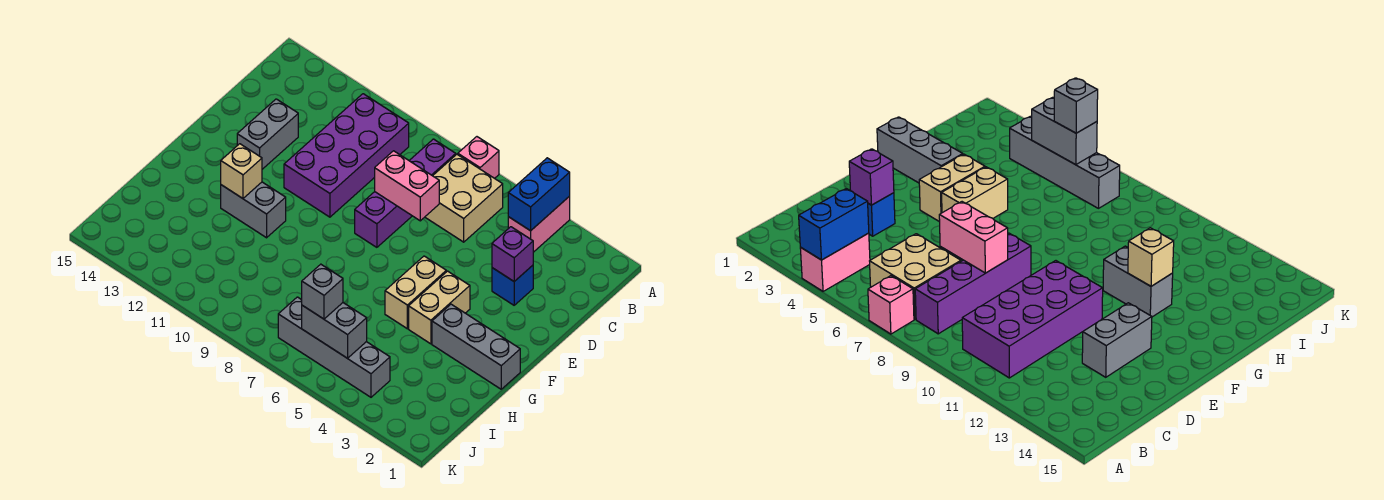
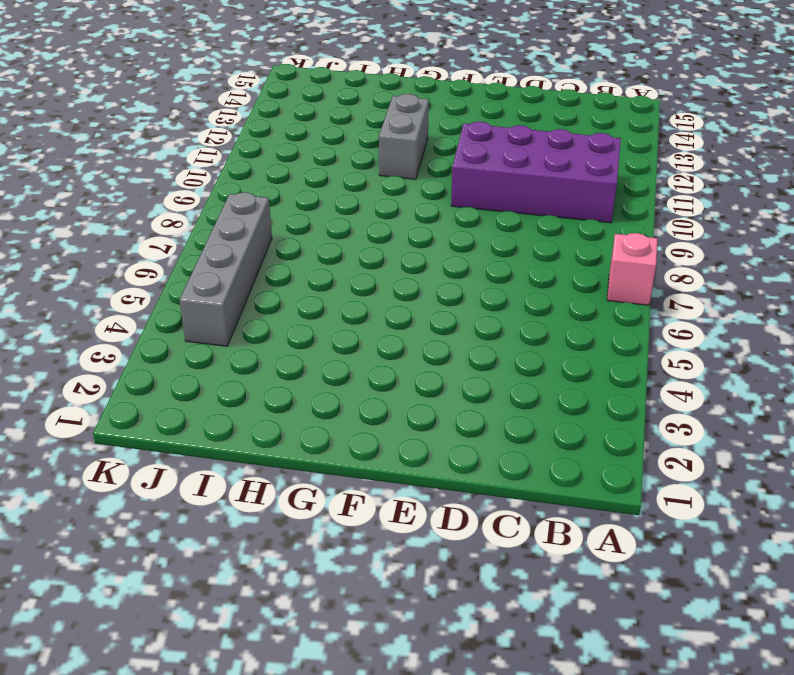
none -> pink 1x2 brick [508,197,570,252]
none -> tan 2x2 brick [425,154,503,242]
none -> purple 1x4 brick [355,139,456,247]

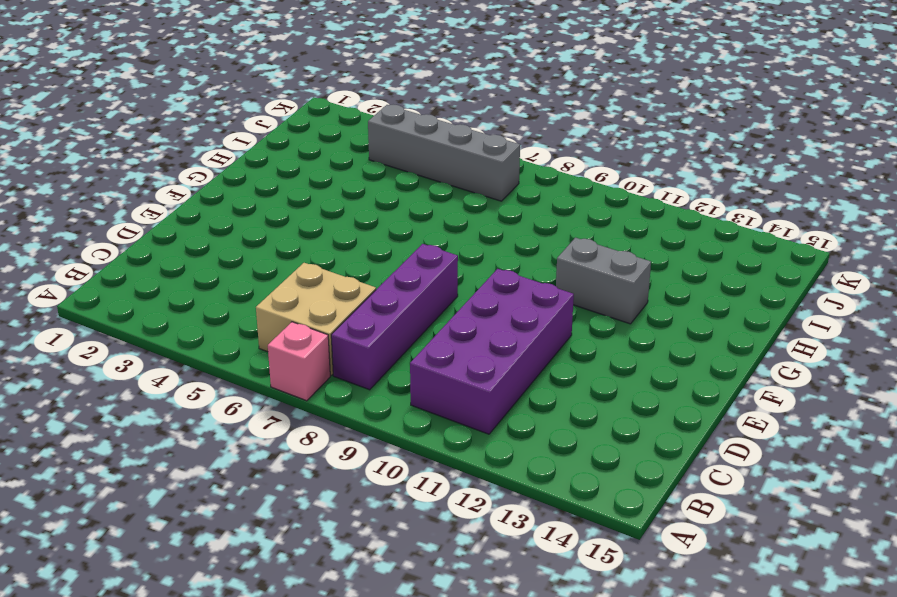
none -> pink 1x2 brick [508,197,570,252]
none -> blue 1x1 brick [492,265,533,305]
none -> grey 1x2 brick [237,99,298,169]

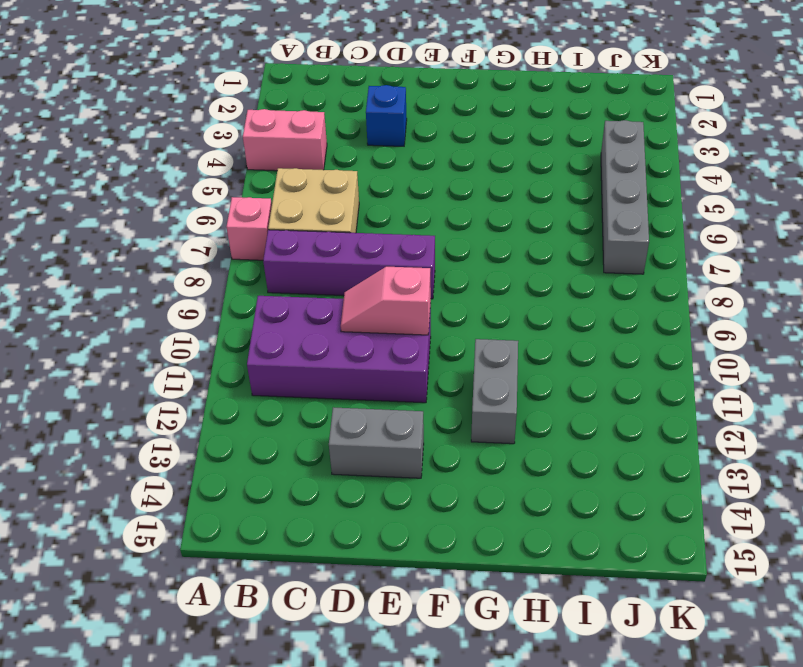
pink 1x2 slope [341,267,431,335] -> none
none -> tan 1x2 brick [409,271,470,344]
none -> tan 1x2 brick [385,256,446,329]
none -> grey 1x3 brick [432,304,520,389]

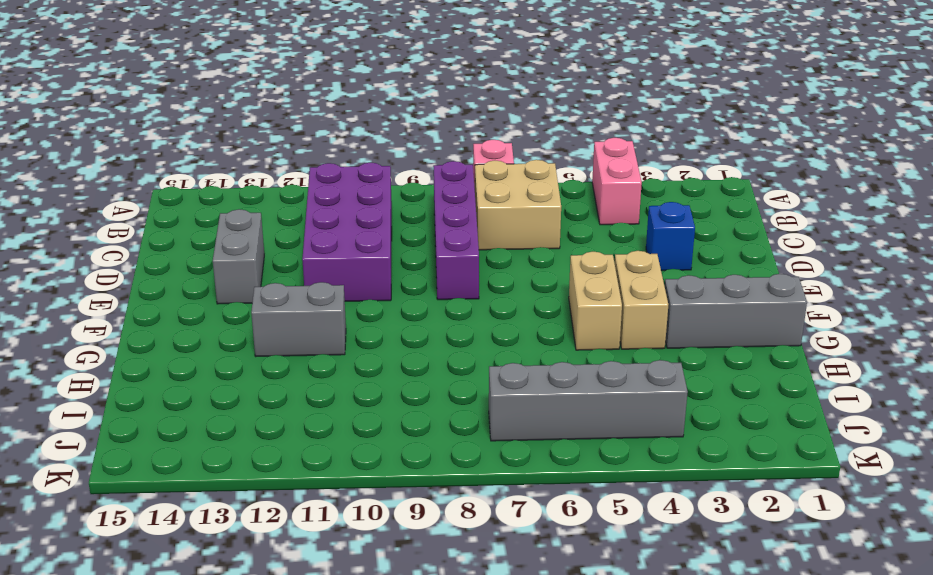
none -> blue 1x2 brick [508,158,570,231]
none -> purple 1x1 brick [492,227,533,281]
none -> pink 1x2 brick [375,151,439,221]

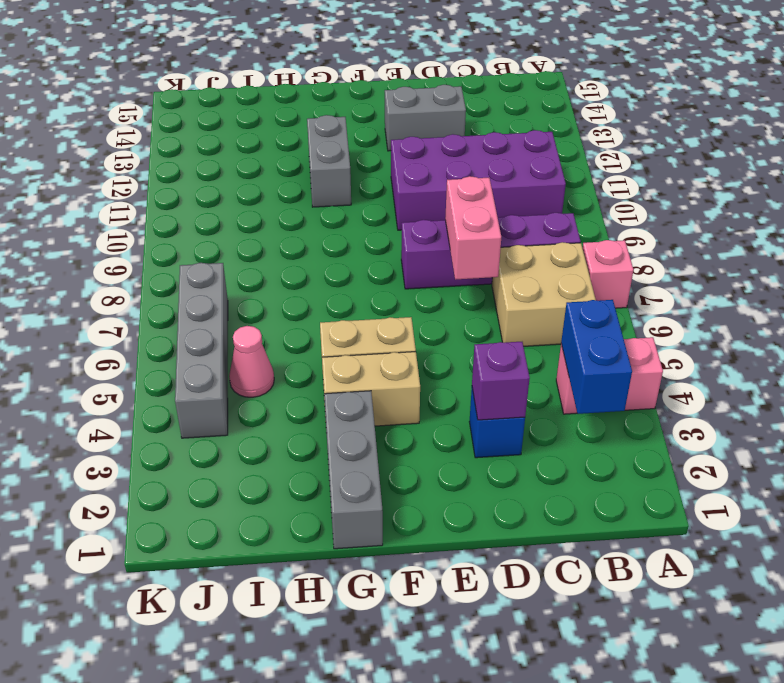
blue 1x2 brick [561,300,632,414] -> blue 1x2 brick turned to [508,158,570,231]
pink 1x1 cone [229,326,274,397] -> none
none -> tan 1x1 brick [221,144,262,198]
none -> grey 1x2 brick [302,303,367,358]
none -> grey 1x1 brick [302,264,343,319]

